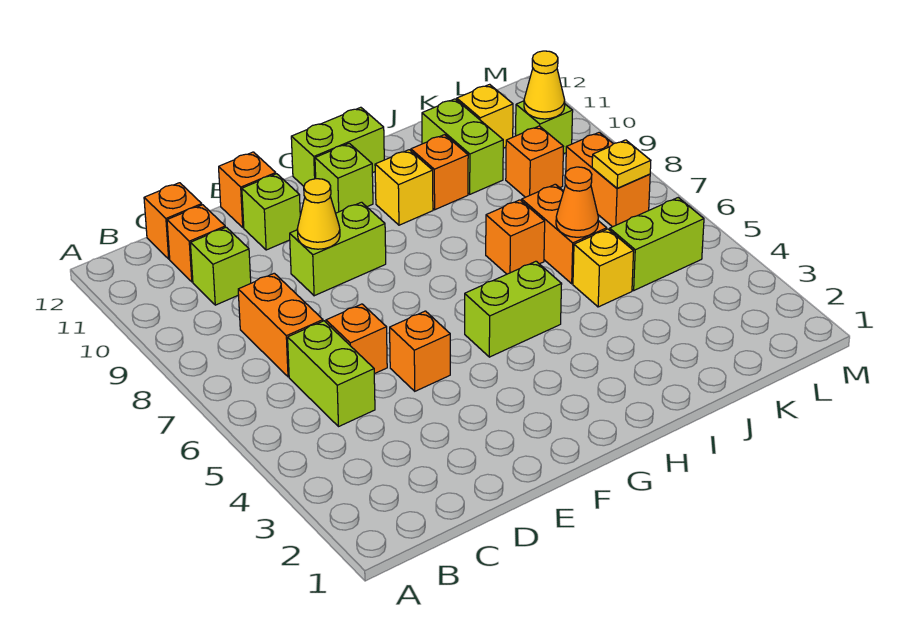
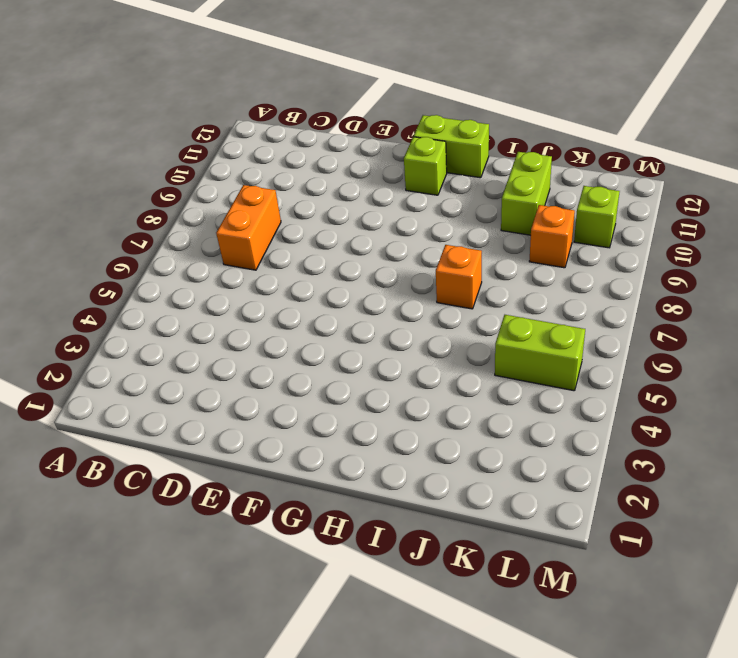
none -> lime 1x2 brick [288,321,375,426]
none -> lime 1x1 brick [190,227,251,305]
none -> orange 1x1 brick [167,205,225,282]

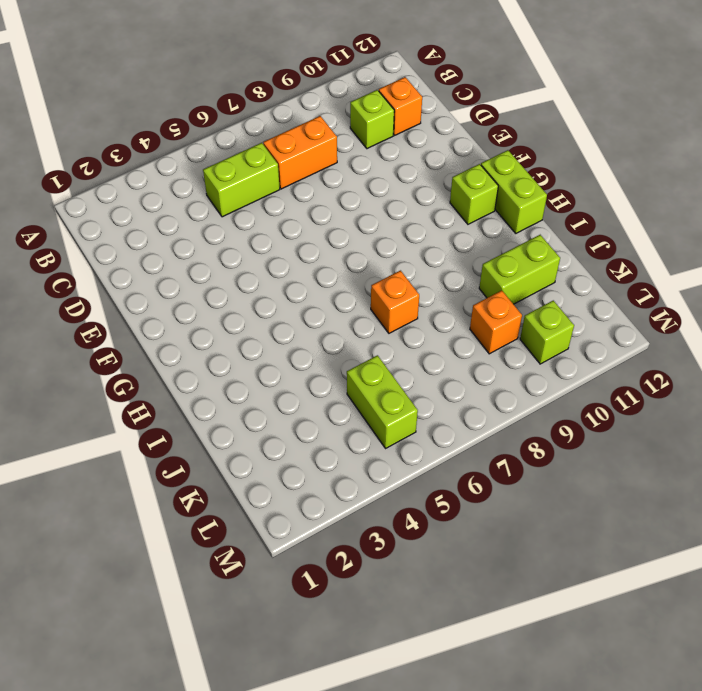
none -> orange 1x1 brick [144,183,202,259]
none -> orange 1x1 brick [326,304,387,374]
none -> orange 1x1 brick [390,311,450,391]

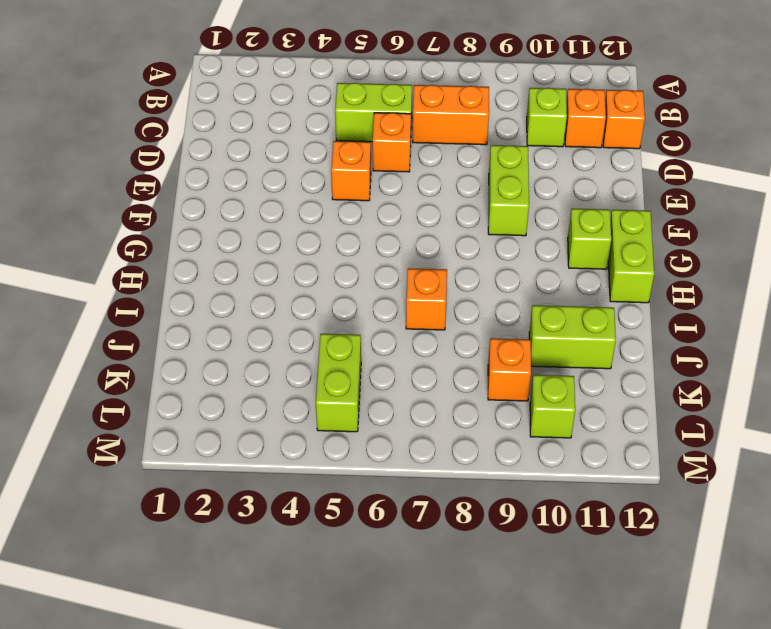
none -> lime 1x1 brick [242,174,300,250]
none -> orange 1x1 brick [219,152,276,228]
none -> lime 1x2 brick [465,261,562,357]

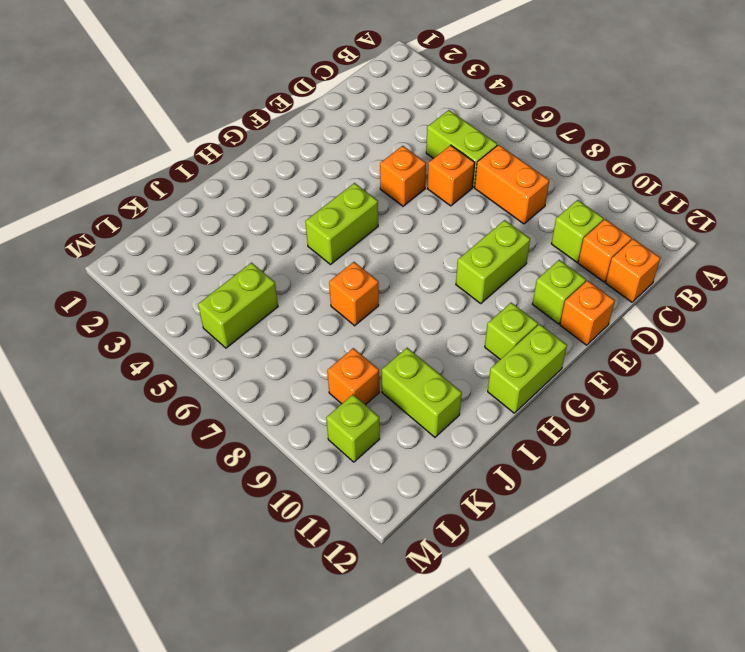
none -> yellow 1x1 brick [375,150,433,225]
none -> orange 1x1 brick [411,135,468,210]
none -> yellow 1x1 brick [573,229,634,307]

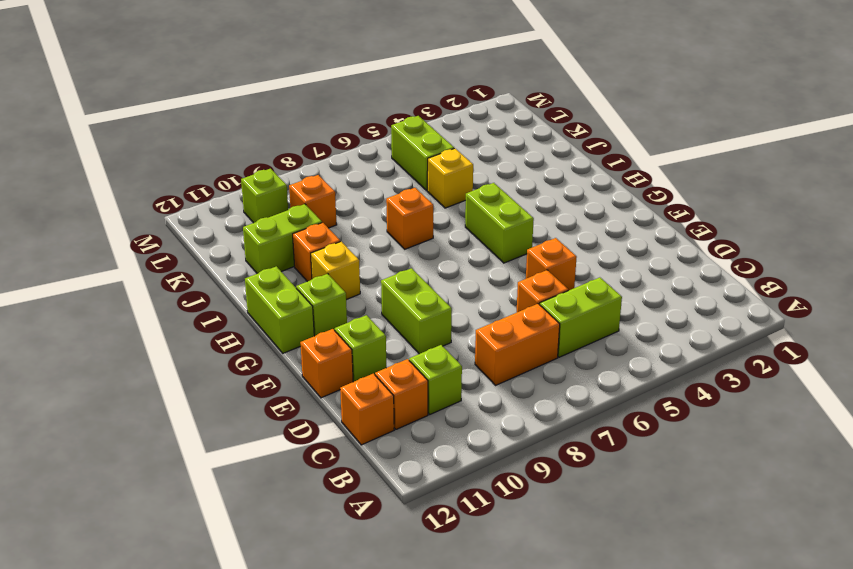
none -> orange 1x2 brick [522,184,607,284]
none -> yellow 1x1 brick [457,84,513,148]
none -> orange 1x2 brick [566,132,650,227]

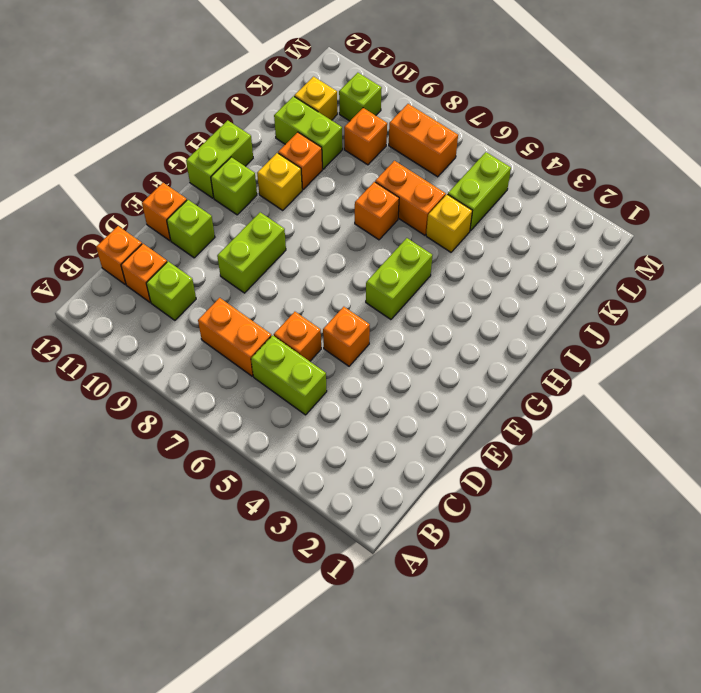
none -> yellow 1x1 cone [297,179,340,249]
none -> orange 1x1 cone [556,167,598,237]
none -> yellow 1x1 plate [592,140,651,189]

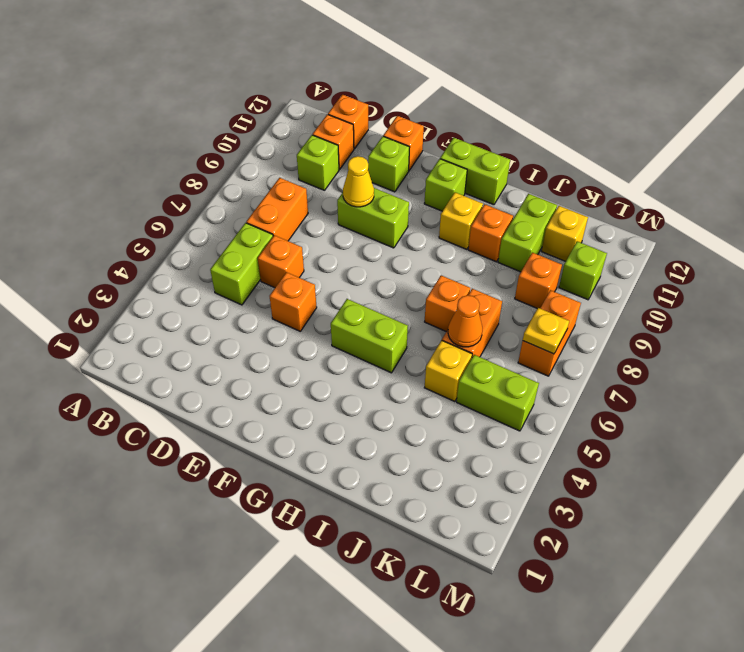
none -> yellow 1x1 cone [524,51,565,119]

